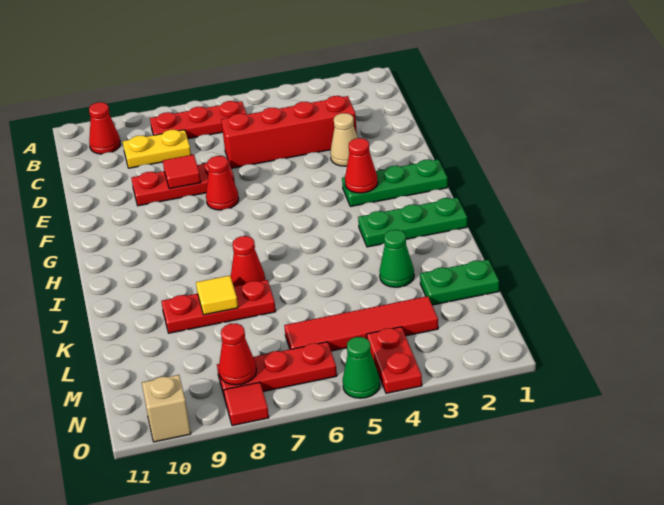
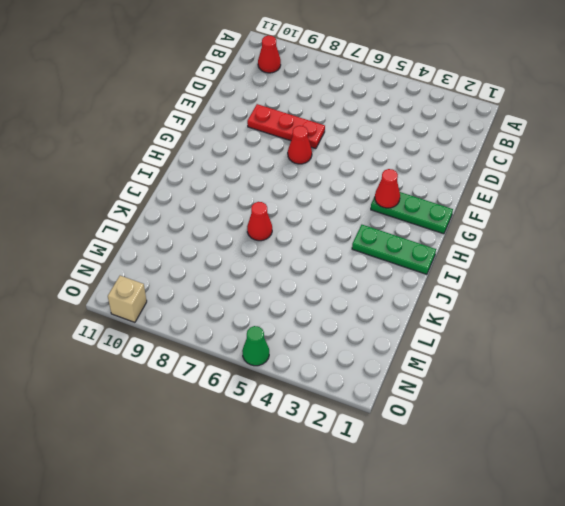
none -> red 1x3 plate [150,101,247,139]
none -> yellow 1x2 plate [123,130,191,168]
none -> red 1x4 brick [221,96,357,168]

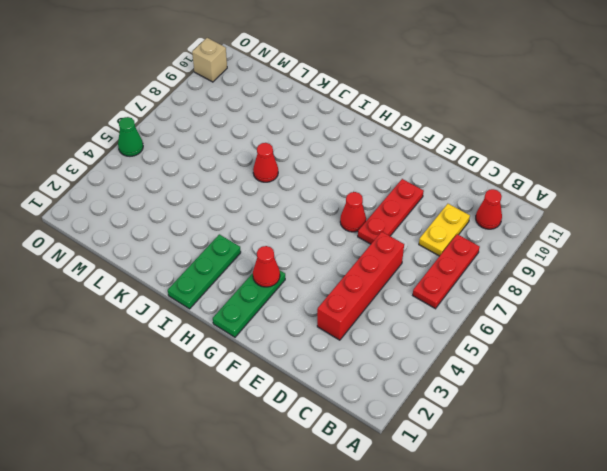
none -> tan 1x1 cone [330,113,357,166]
none -> green 1x1 cone [380,230,414,287]
none -> red 1x3 plate [161,280,276,333]

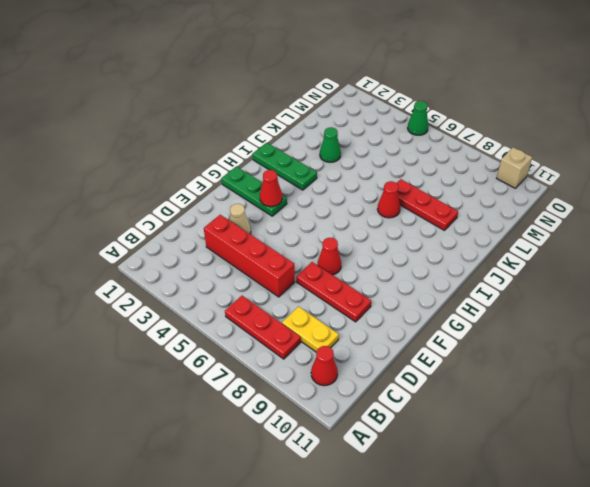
none -> green 1x2 plate [420,260,499,305]
none -> red 1x4 tile [284,296,438,351]
none -> red 1x2 plate [367,327,422,393]

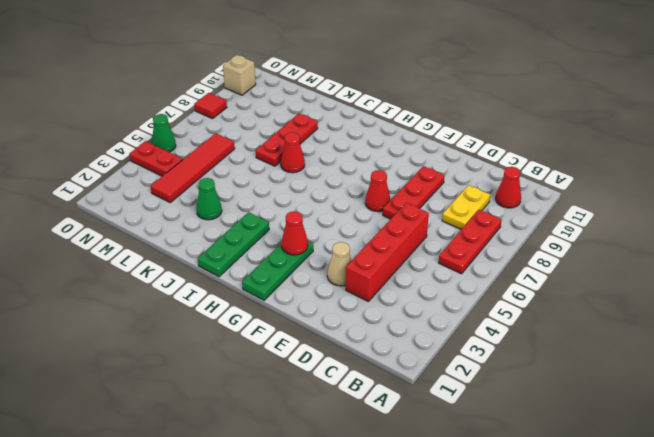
none -> green 1x2 plate [420,260,499,305]
none -> red 1x3 plate [217,342,337,398]
none -> red 1x1 tile [163,155,201,189]

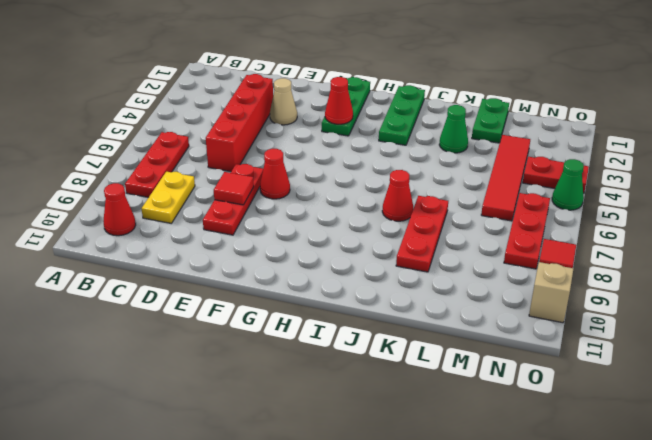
none -> yellow 1x1 tile [196,276,238,315]
none -> red 1x1 cone [219,323,256,385]

